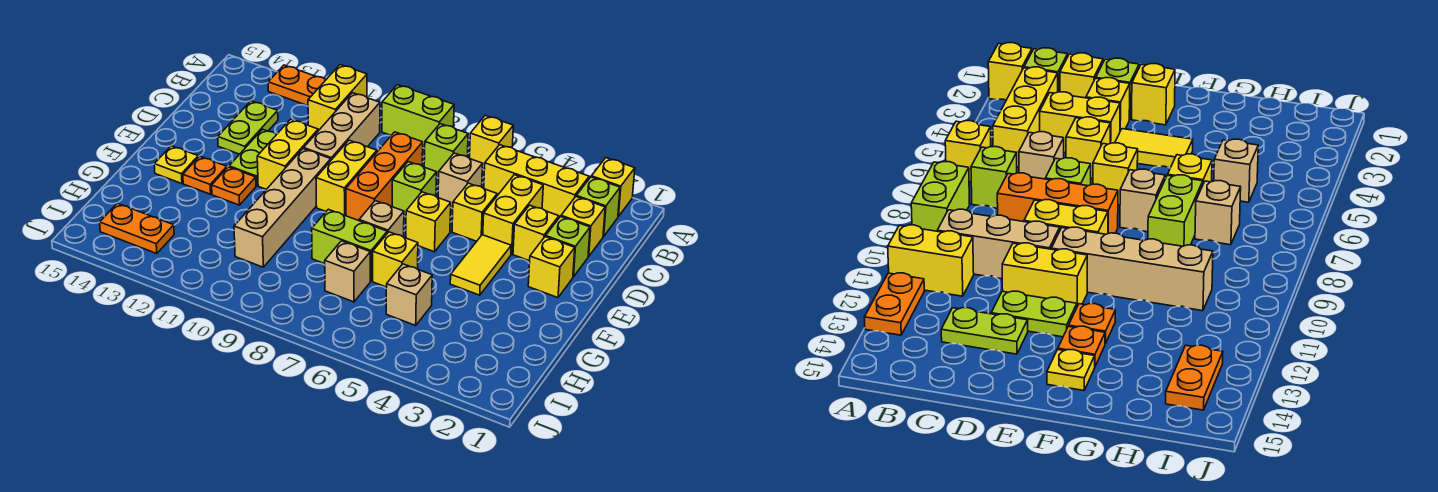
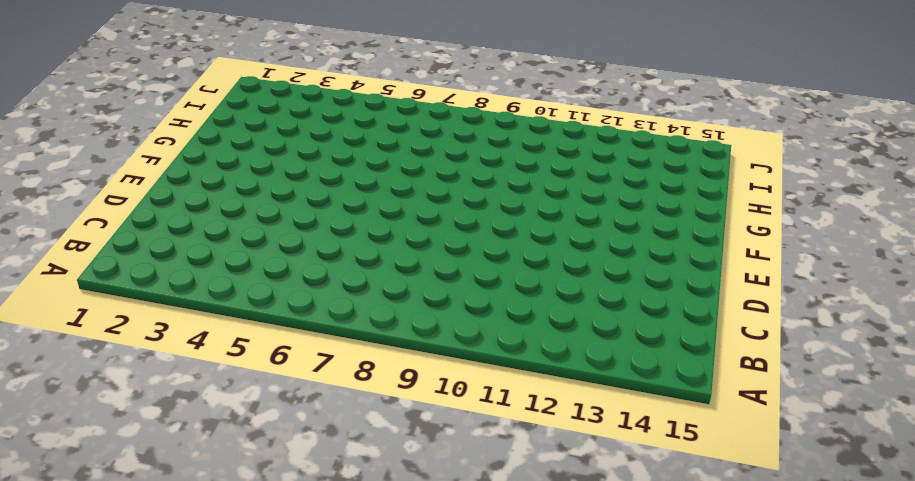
none -> yellow 1x1 brick [591,158,635,217]
none -> yellow 1x1 brick [470,115,513,169]
none -> lime 1x2 brick [382,85,454,147]
none -> yellow 1x2 brick [308,65,367,131]

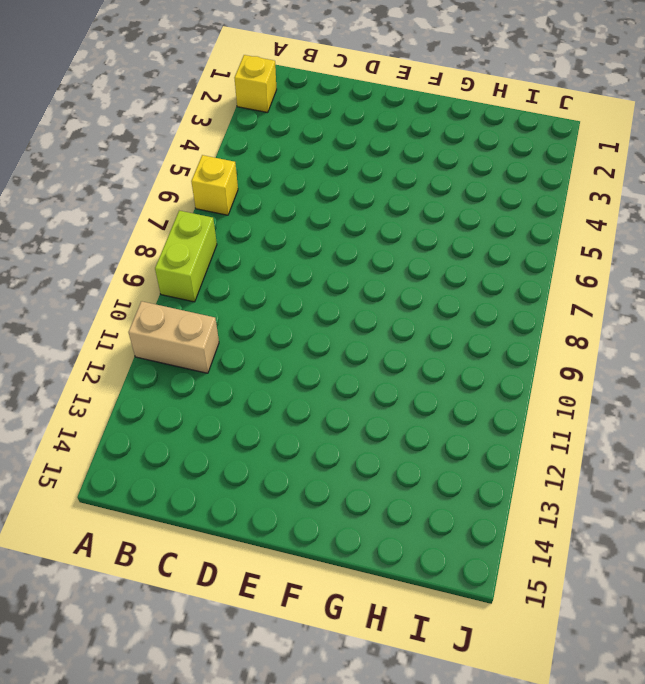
tan 1x2 brick [129,301,219,373] -> yellow 1x2 brick [308,65,367,131]
none -> orange 1x2 plate [268,65,326,106]
none -> lime 1x1 brick [576,177,620,236]
none -> yellow 1x3 brick [484,145,589,218]
none -> lime 1x1 brick [424,124,468,177]

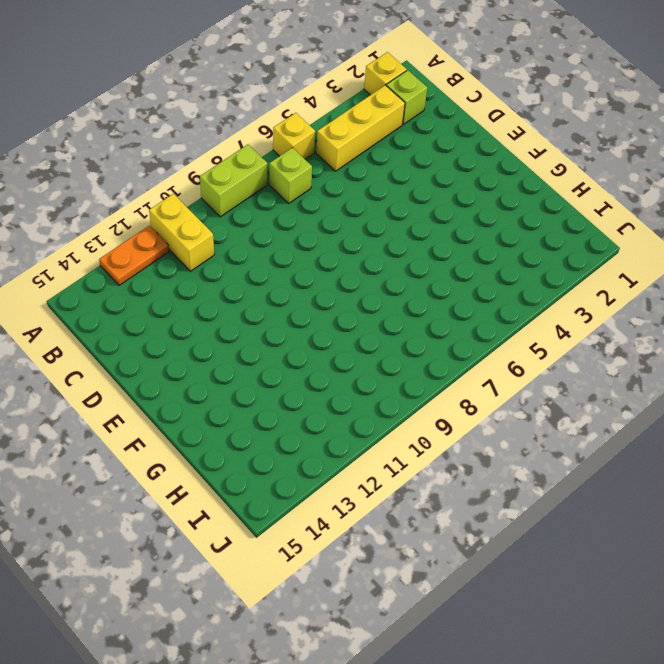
none -> tan 1x3 brick [304,93,380,160]
none -> yellow 1x1 brick [561,197,605,256]
none -> yellow 1x2 brick [483,175,543,254]
none -> tan 1x1 brick [438,153,483,207]

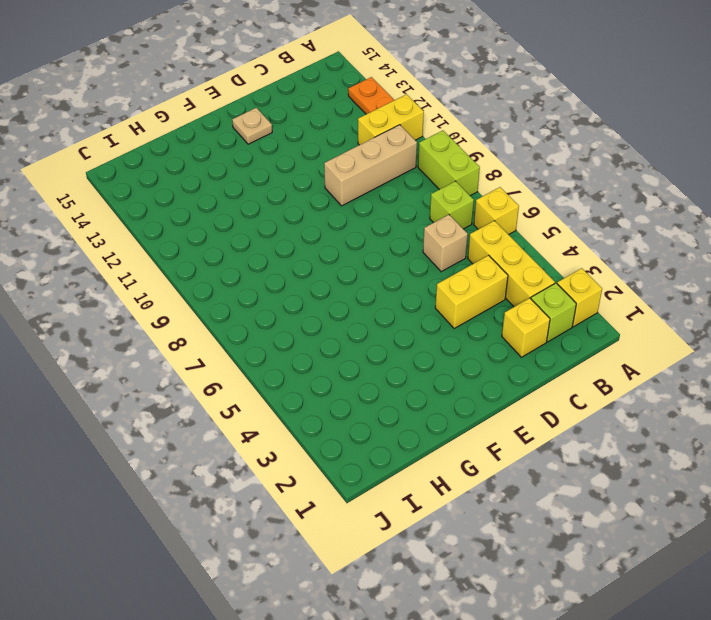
tan 1x1 plate [232,108,272,144] -> none
none -> orange 1x3 brick [346,132,423,221]
none -> lime 1x2 plate [218,101,278,154]
none -> lime 1x1 brick [546,216,590,277]
none -> yellow 1x1 brick [513,205,559,261]

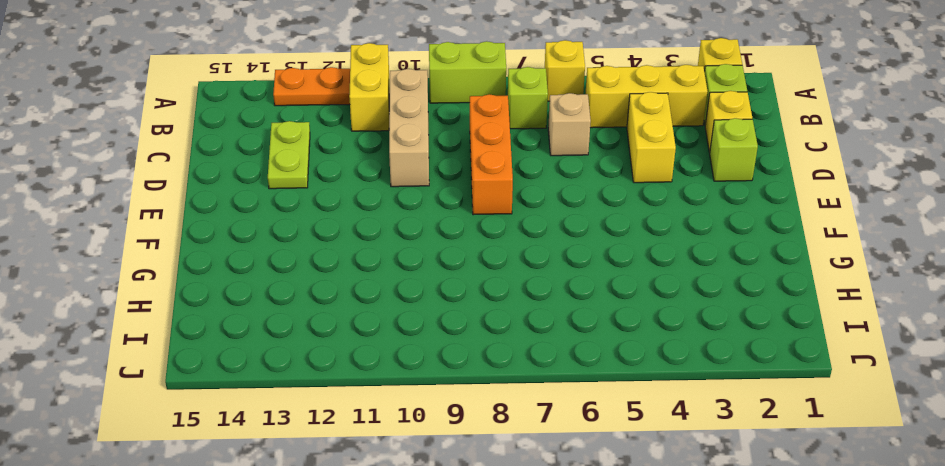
none -> yellow 1x1 brick [513,205,559,261]
none -> yellow 1x1 brick [452,183,497,241]
none -> lime 1x1 brick [392,162,437,215]
none -> yellow 1x2 brick [316,140,377,216]

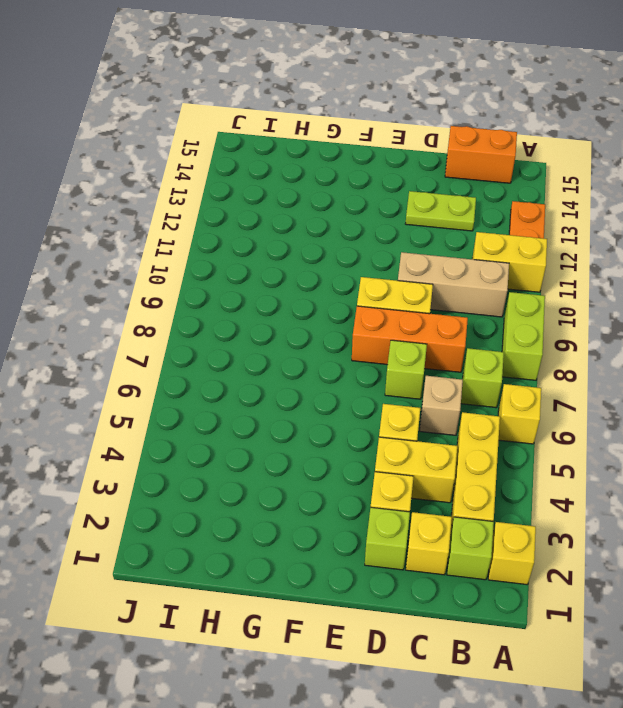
orange 1x2 brick [445,126,517,183] -> none
none -> yellow 1x2 brick [257,119,318,189]
none -> lime 1x2 plate [229,129,277,186]
none -> yellow 1x1 brick [528,237,575,298]
none -> yellow 1x2 tile [450,235,511,295]

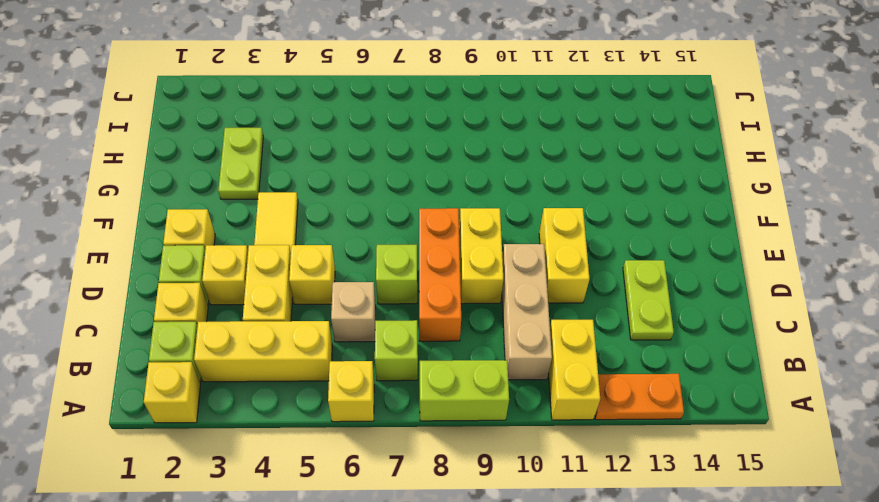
lime 1x2 plate [218,128,263,199] -> lime 1x2 plate moved to [229,129,277,186]
none -> yellow 1x1 brick [406,192,451,252]
none -> tan 1x4 brick [234,149,331,267]
none -> tan 1x1 brick [359,201,404,237]
none -> orange 1x1 plate [212,167,256,205]

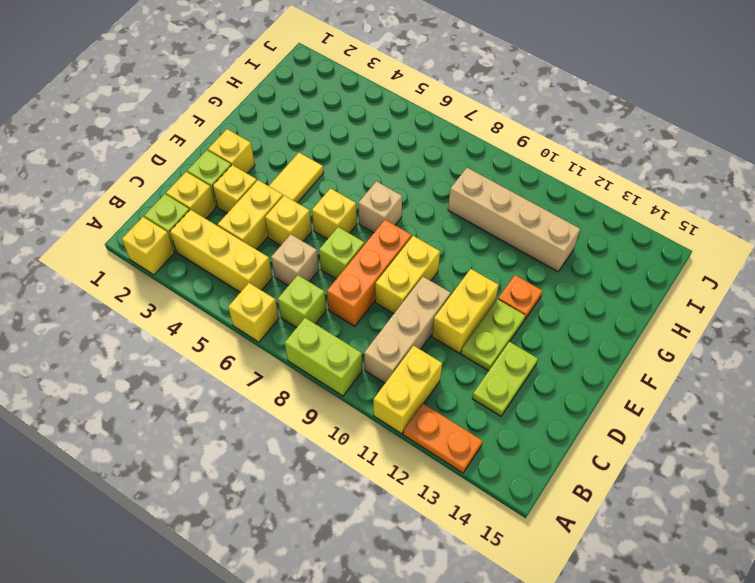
tan 1x4 brick [448,168,580,272] -> tan 1x4 brick turned to [234,149,331,267]
none -> orange 1x1 plate [183,156,227,194]
none -> yellow 1x1 plate [154,146,198,184]
none -> yellow 1x1 brick [373,232,418,287]
none -> lime 1x2 brick [312,209,387,281]

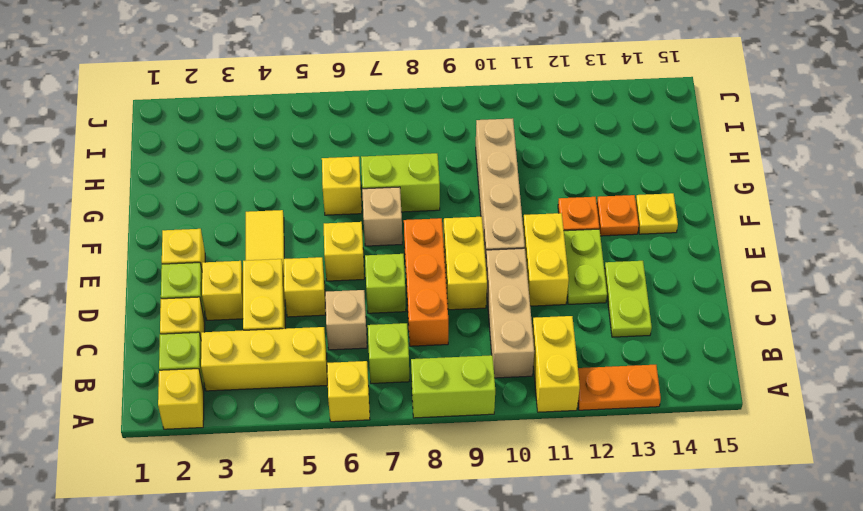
none -> tan 1x1 brick [386,264,432,325]
none -> tan 1x1 brick [325,241,370,302]
none -> orange 1x2 plate [100,203,174,254]

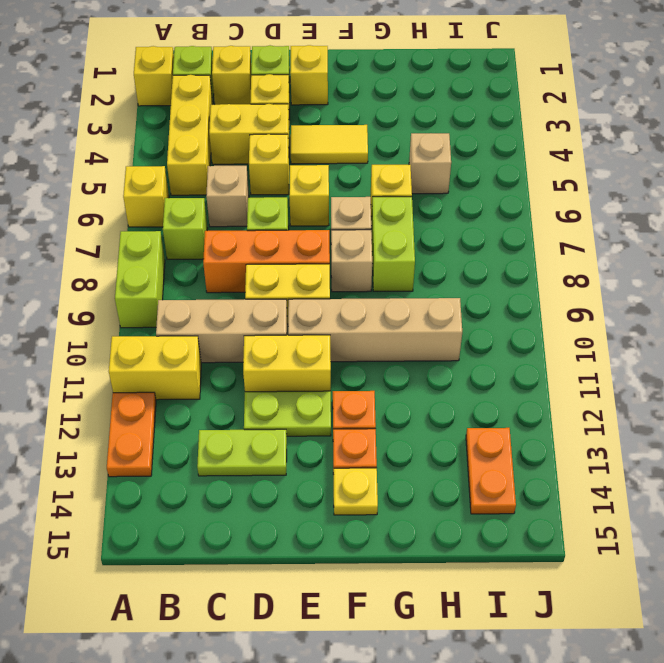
tan 1x1 brick [331,230,372,292] -> tan 1x1 brick moved to [325,241,370,302]

